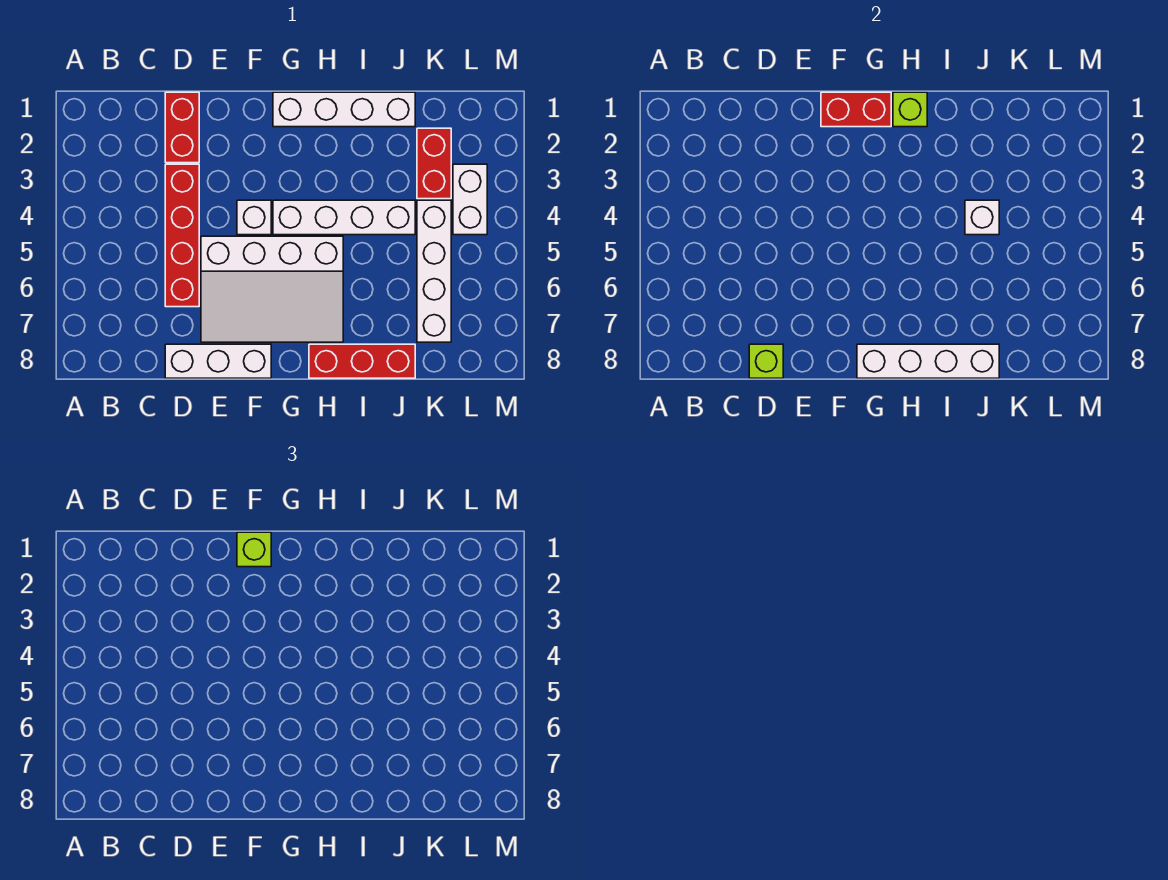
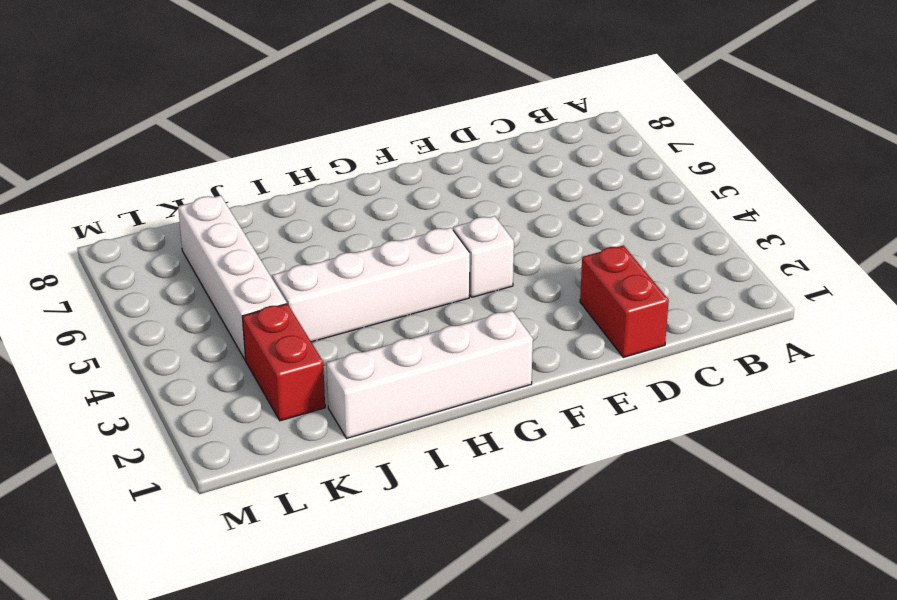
none -> red 1x4 brick [165,164,199,307]
none -> white 1x3 brick [165,344,271,378]
none -> white 3x4 slope [201,236,343,342]

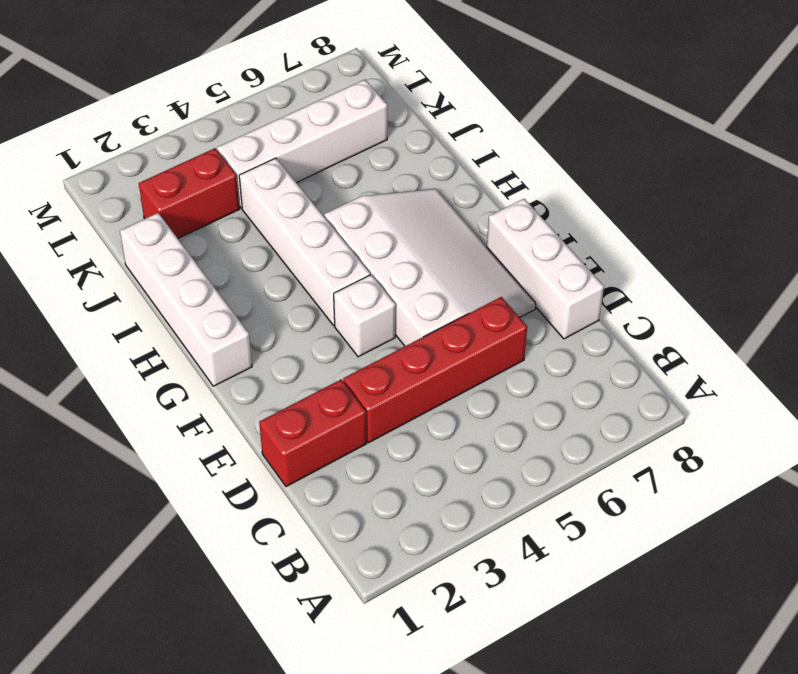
none -> red 1x3 brick [309,344,415,378]
none -> white 1x2 brick [453,164,487,235]
none -> lime 1x1 brick [749,344,783,378]

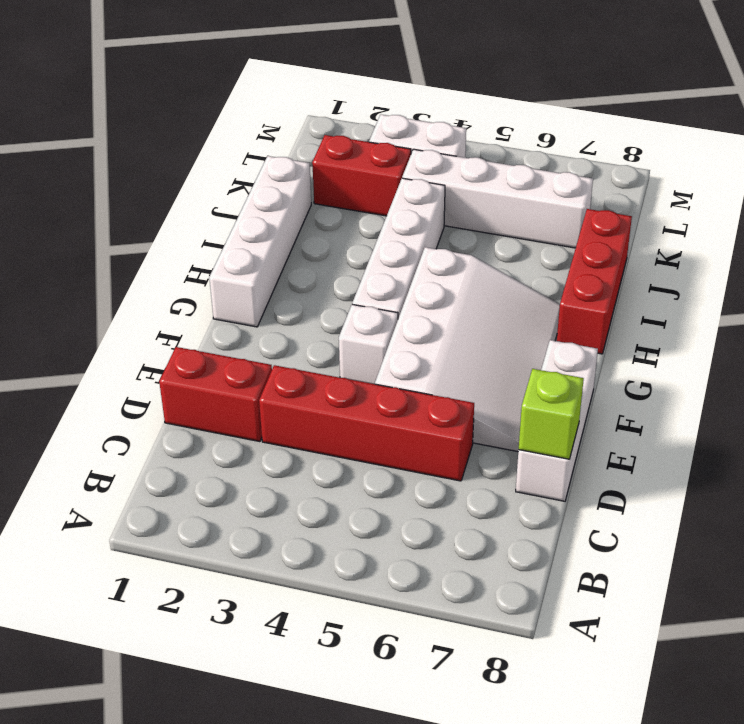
none -> red 1x2 brick [821,92,891,127]
none -> white 1x4 brick [857,344,999,378]
none -> lime 1x1 brick [893,92,927,127]

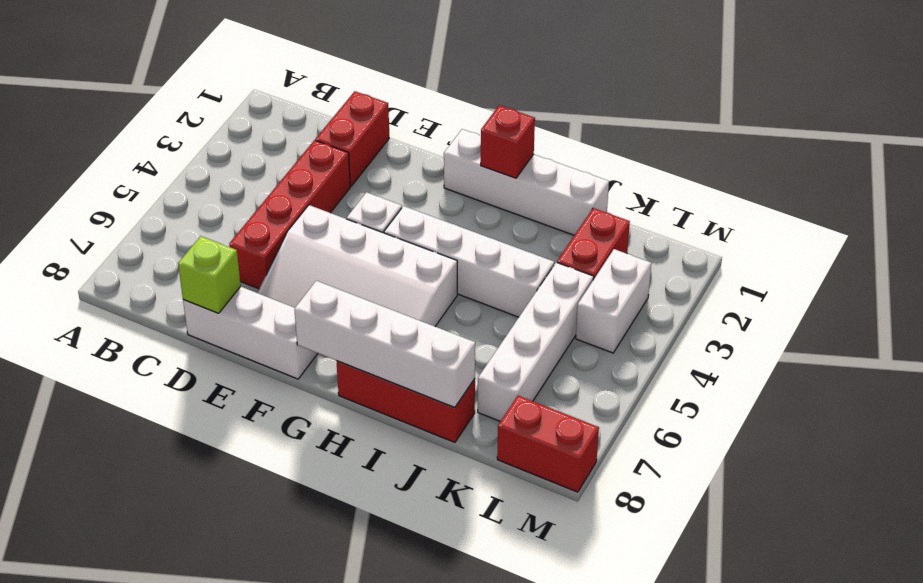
red 1x1 brick [481,105,535,178] -> lime 1x1 brick [893,92,927,127]
red 1x2 brick [497,396,599,492] -> red 1x2 brick moved to [821,92,891,127]
none -> white 1x1 brick [965,200,999,235]
none -> lime 1x1 brick [237,532,271,567]

